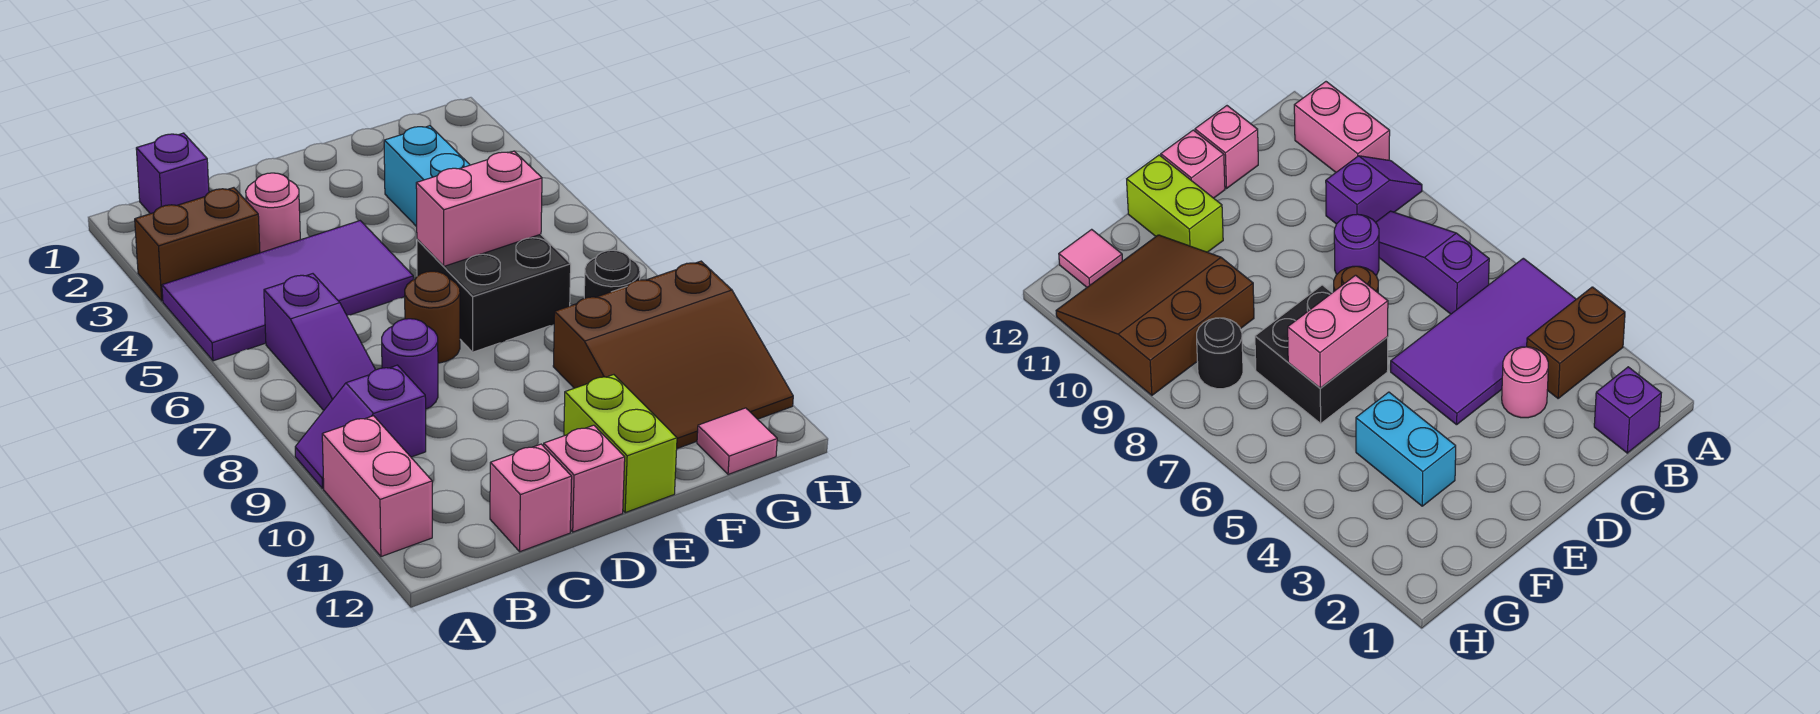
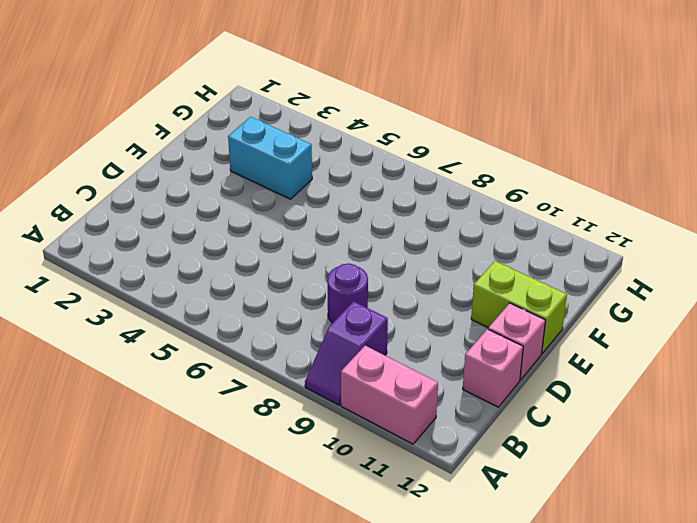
none -> brown 1x2 brick [135,188,260,301]
none -> purple 2x4 tile [162,221,413,361]
none -> purple 1x1 brick [136,133,209,214]

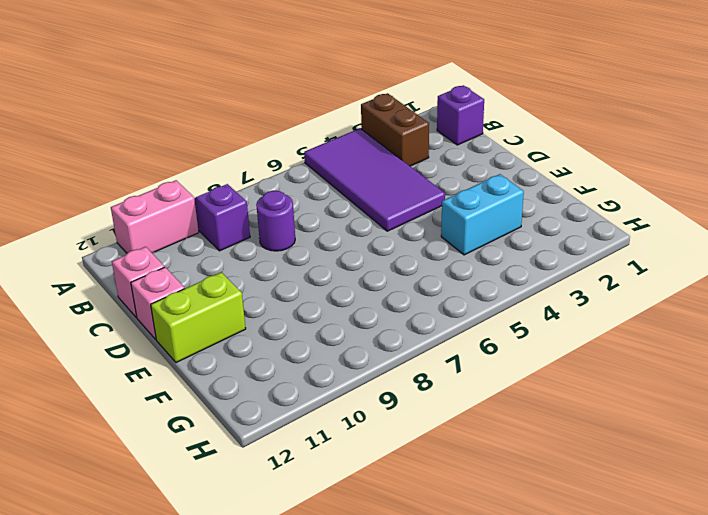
none -> purple 1x3 slope [264,274,375,410]
none -> pink 1x1 round brick [246,173,300,253]
none -> brown 1x1 round brick [405,271,460,363]

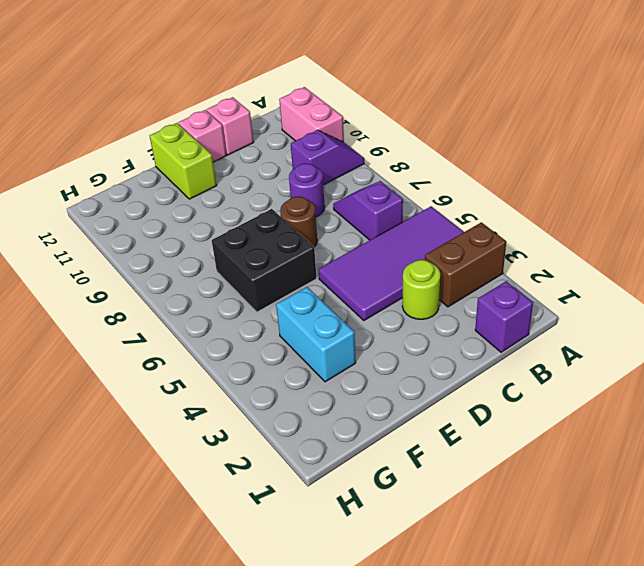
purple 1x2 slope [333,181,403,240] -> purple 1x3 slope [264,274,375,410]
lime 1x1 round brick [402,260,440,319] -> pink 1x1 round brick [246,173,300,253]
none -> brown 3x3 slope [553,261,793,448]
none -> black 1x1 round brick [584,250,640,298]
none -> pink 1x1 tile [697,408,777,474]

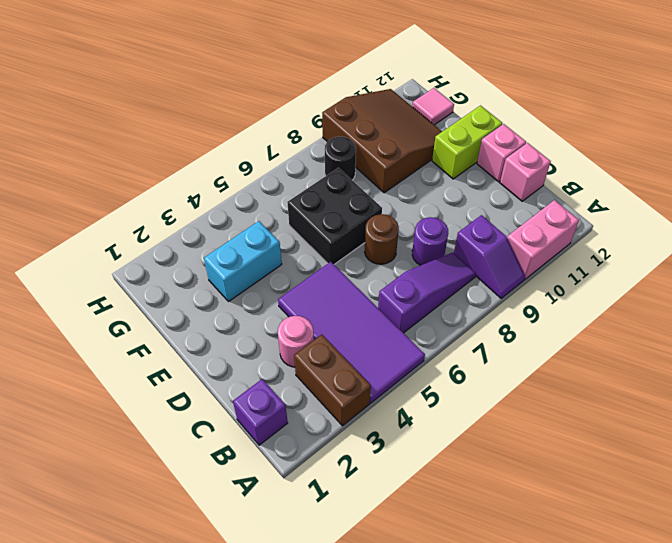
none -> pink 1x2 brick [416,151,542,266]

